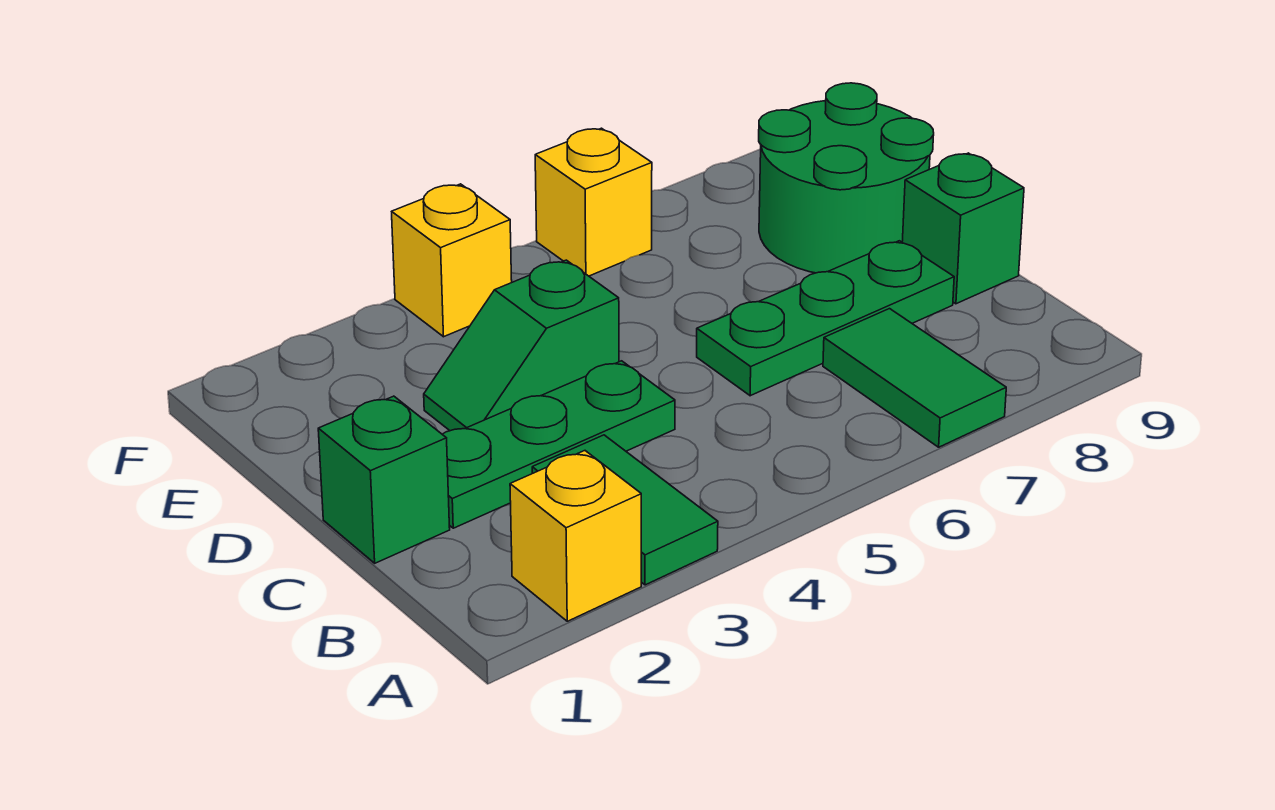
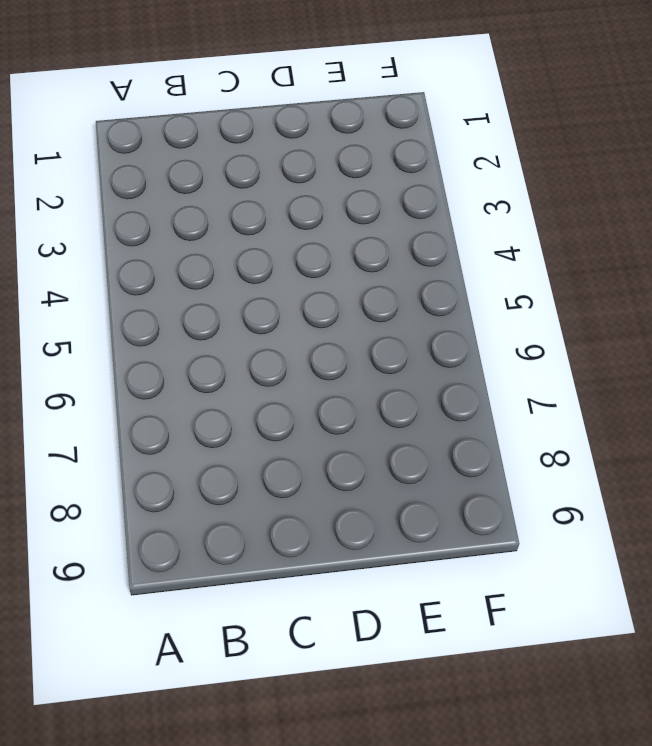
none -> yellow 1x1 brick [510,451,641,621]
none -> green 1x2 tile [532,435,718,585]

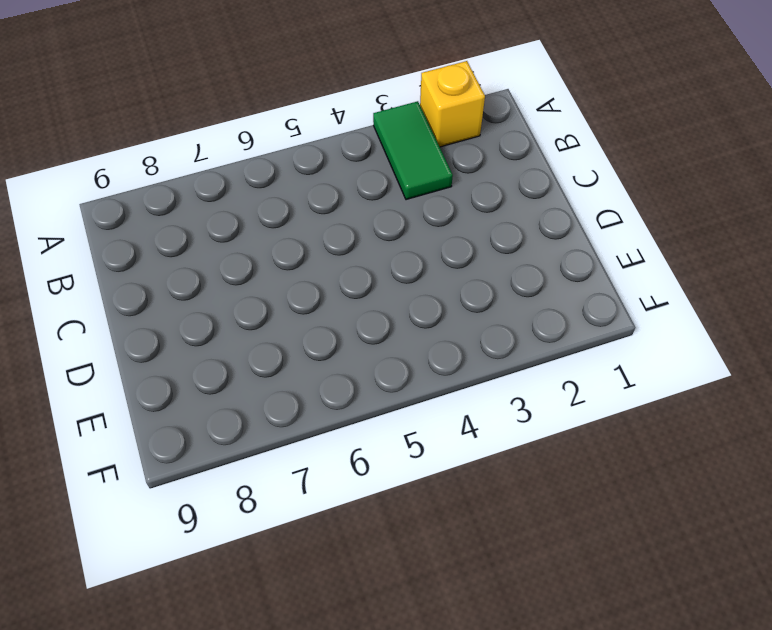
none -> green 1x2 tile [823,309,1006,447]
none -> green 1x1 brick [318,396,450,563]

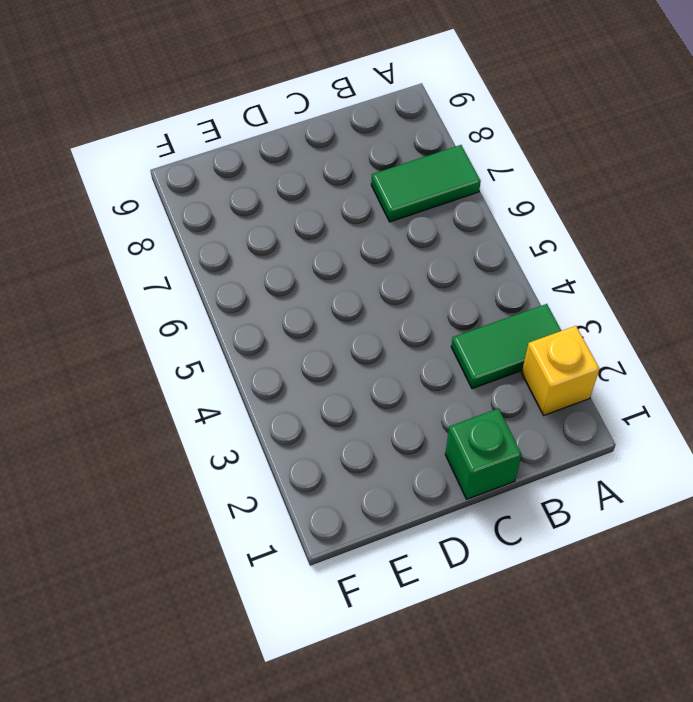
none -> green 1x3 plate [442,361,675,528]
none -> green 1x3 plate [697,241,954,396]

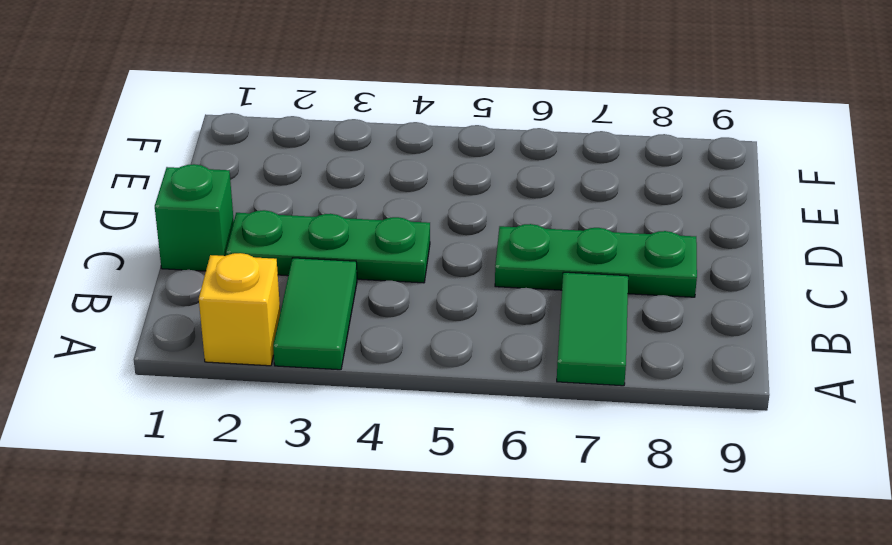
none -> green 1x1 brick [902,153,1024,304]
none -> green 1x2 slope [424,260,619,431]

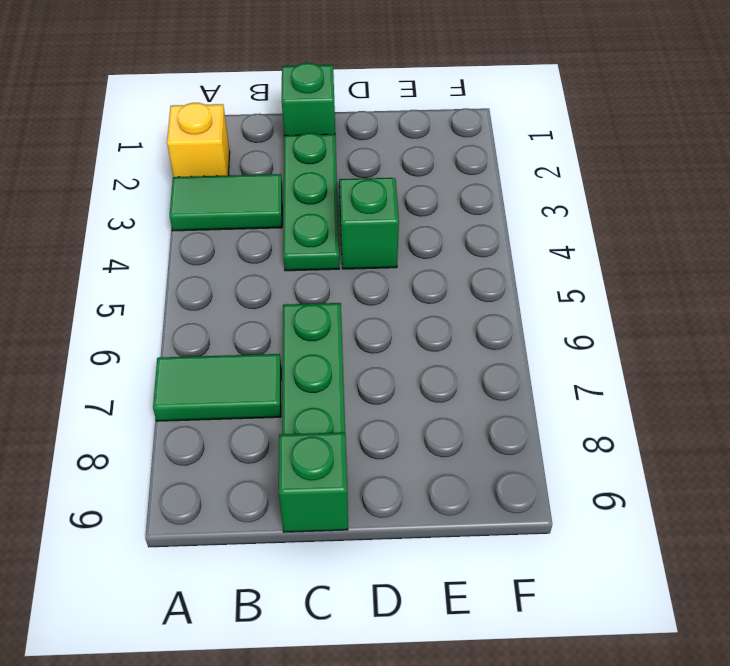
none -> green 2x2 round brick [759,83,934,273]
none -> yellow 1x1 brick [392,184,512,337]

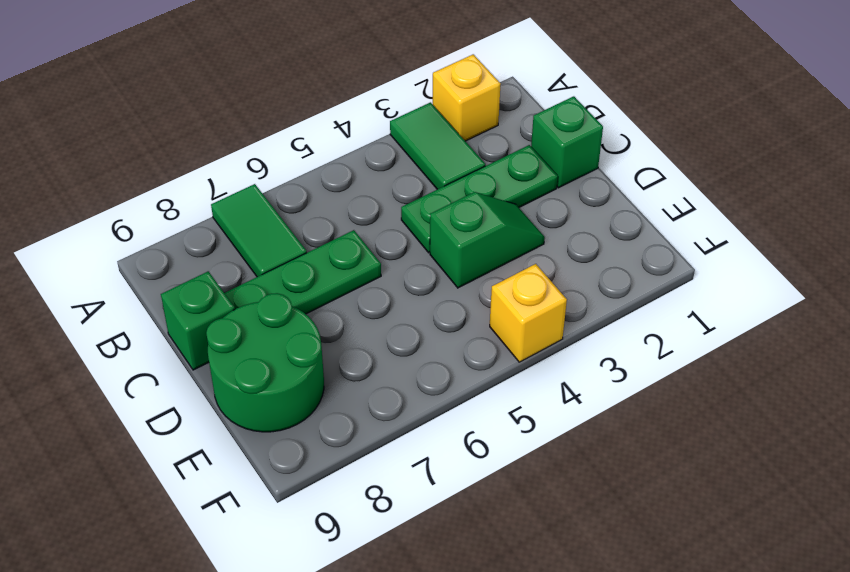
none -> yellow 1x1 brick [535,128,652,276]

